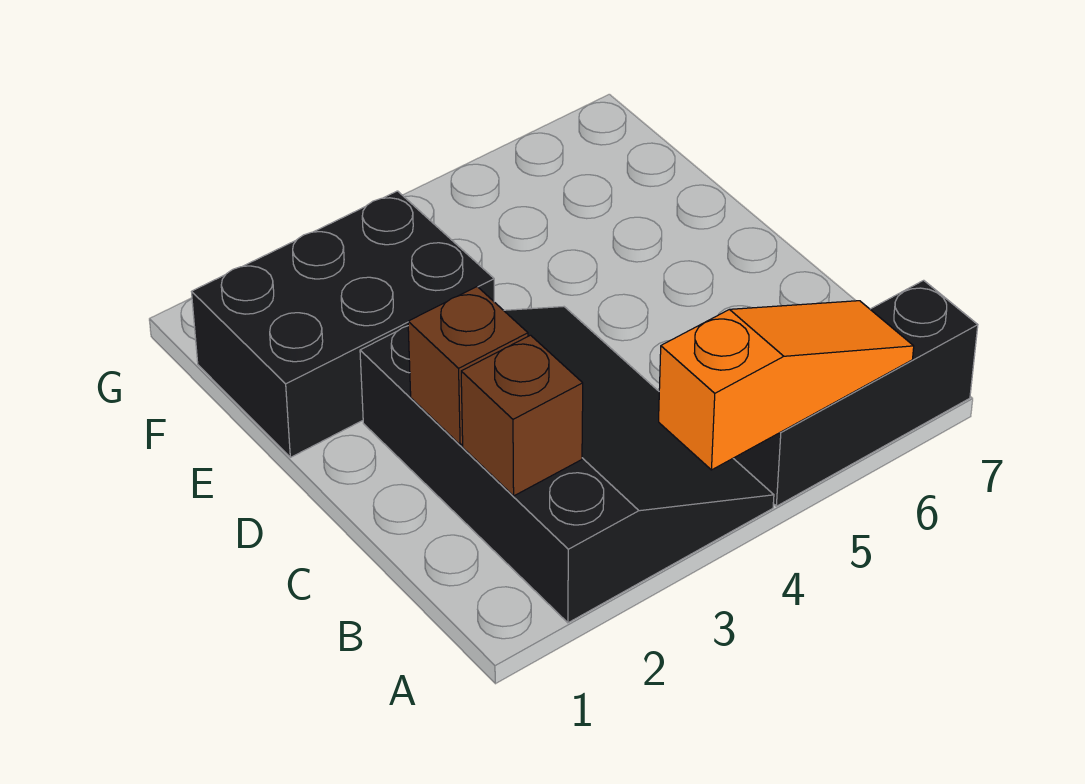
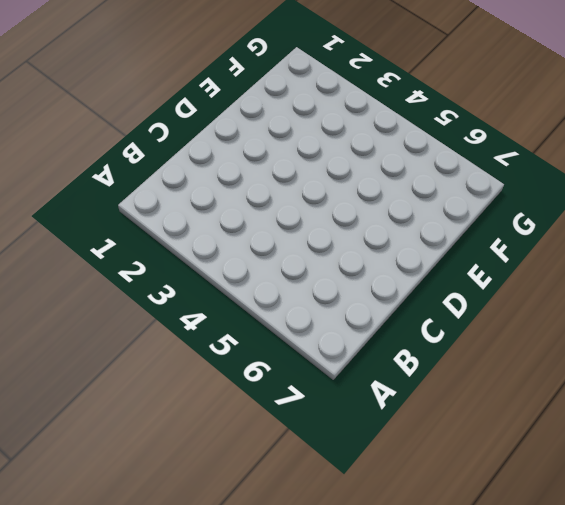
none -> black 3x4 slope [360,307,774,623]
none -> black 1x3 brick [733,280,978,506]

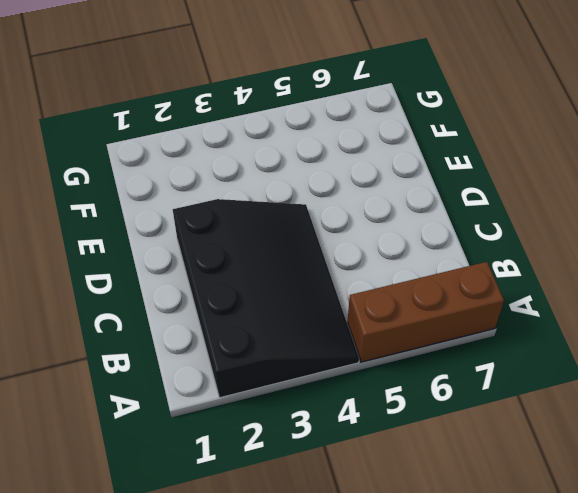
brown 1x3 brick [347,262,504,362] -> black 1x3 brick [733,280,978,506]
none -> black 2x3 brick [192,191,494,457]
none -> orange 1x3 slope [659,301,914,470]

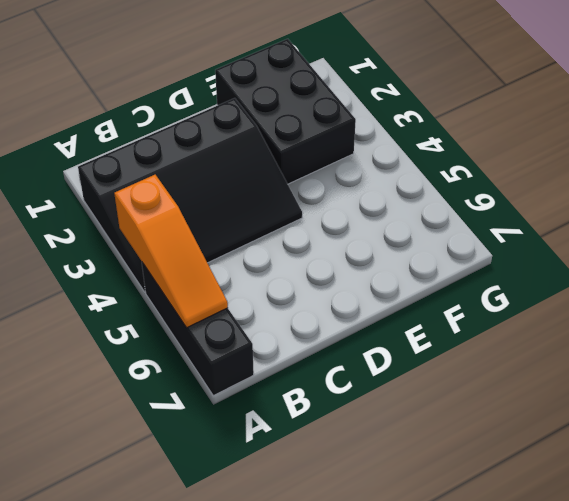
none -> brown 1x1 brick [461,335,583,496]
none -> brown 1x1 brick [408,287,528,445]

